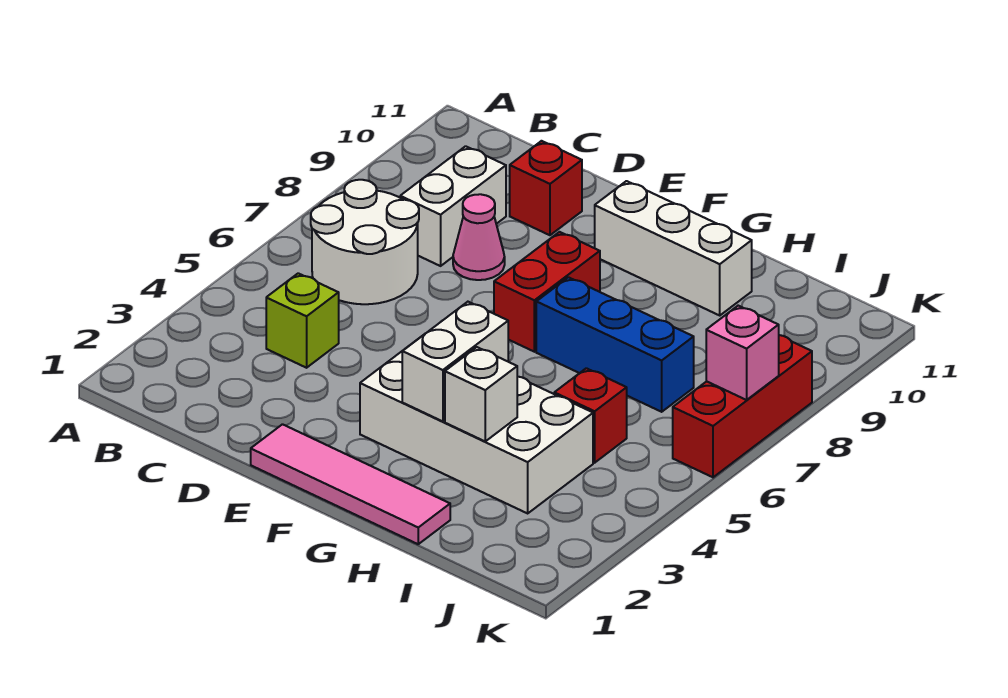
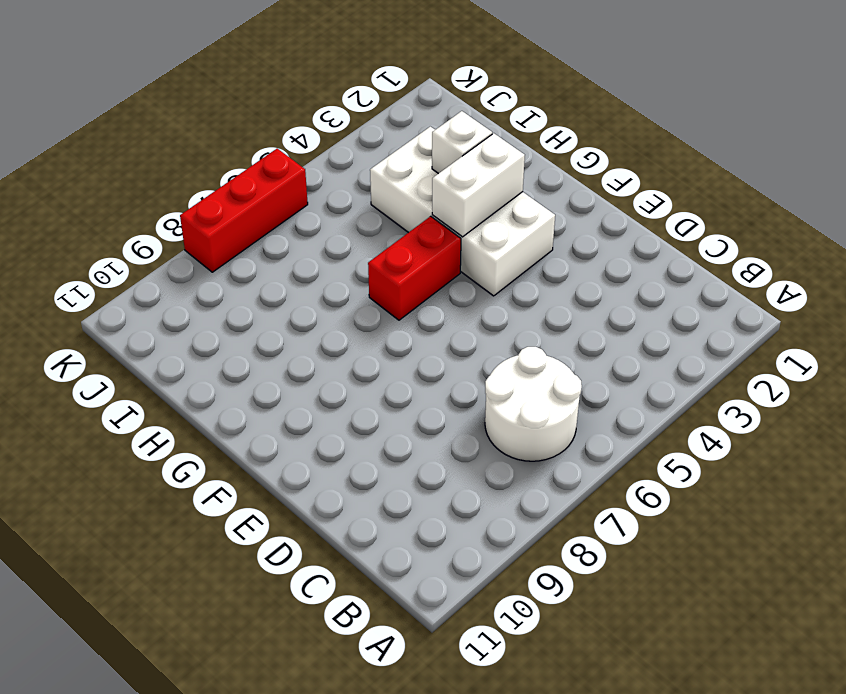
red 1x2 brick [368,216,461,320] -> red 1x2 brick moved to [494,232,600,352]
none -> lime 1x1 brick [266,273,339,368]
none -> white 1x2 brick [400,146,506,266]
none -> pink 1x1 cone [453,194,505,280]

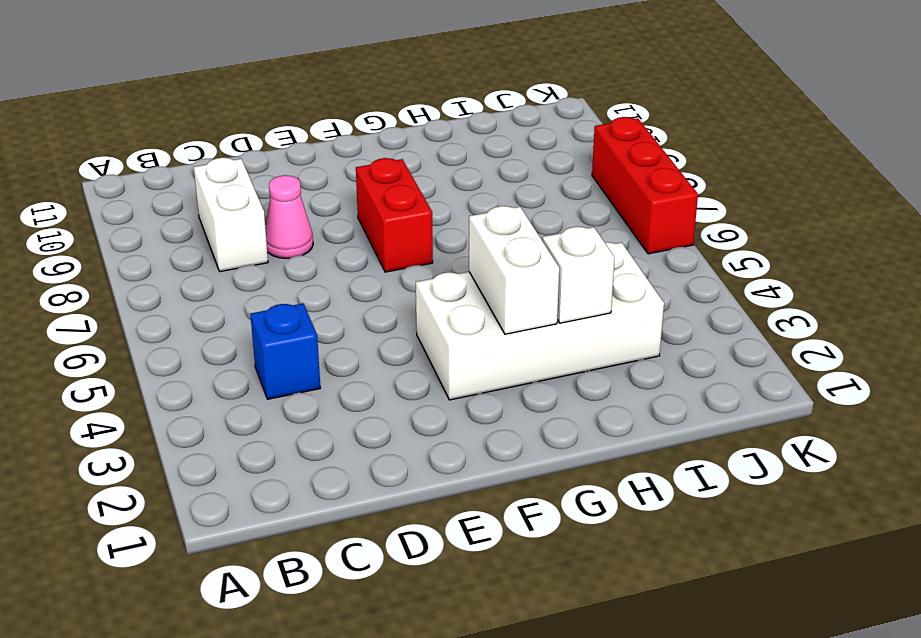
blue 1x1 brick [250,303,320,399] -> lime 1x1 brick [266,273,339,368]
none -> white 2x2 round brick [311,180,419,304]
none -> red 1x1 brick [510,141,582,235]
none -> pink 1x4 tile [251,424,450,544]

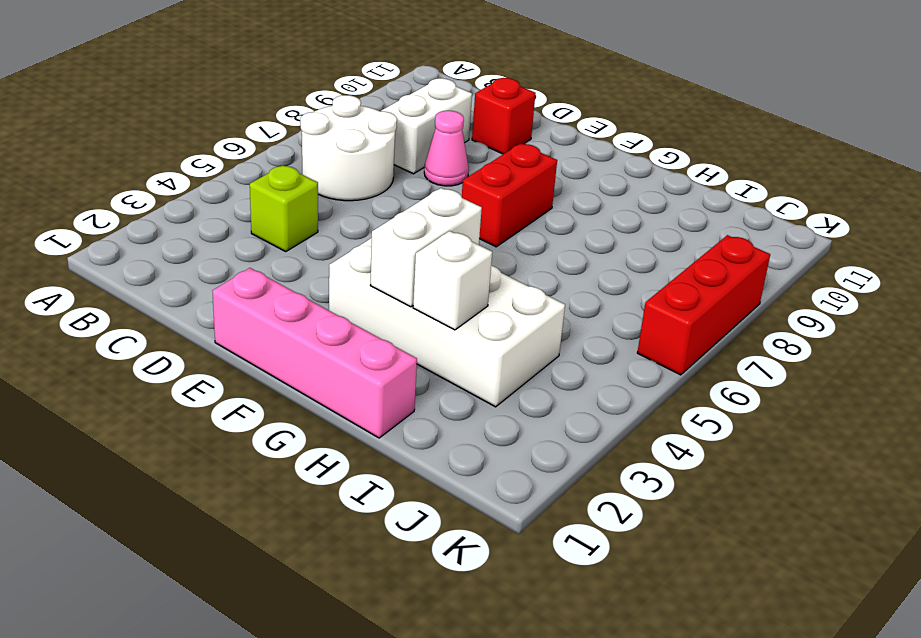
pink 1x4 brick [213,268,417,438] -> pink 1x4 tile [251,424,450,544]
none -> white 1x3 brick [595,181,752,315]
none -> blue 1x3 brick [536,277,694,412]
none -> red 1x1 brick [554,368,627,463]

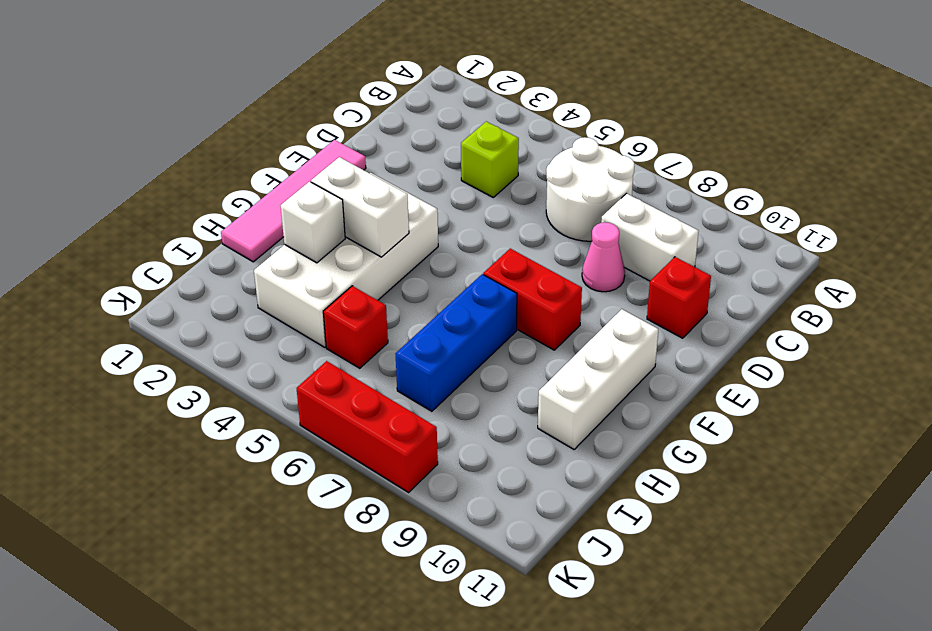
none -> pink 1x1 brick [706,306,779,400]

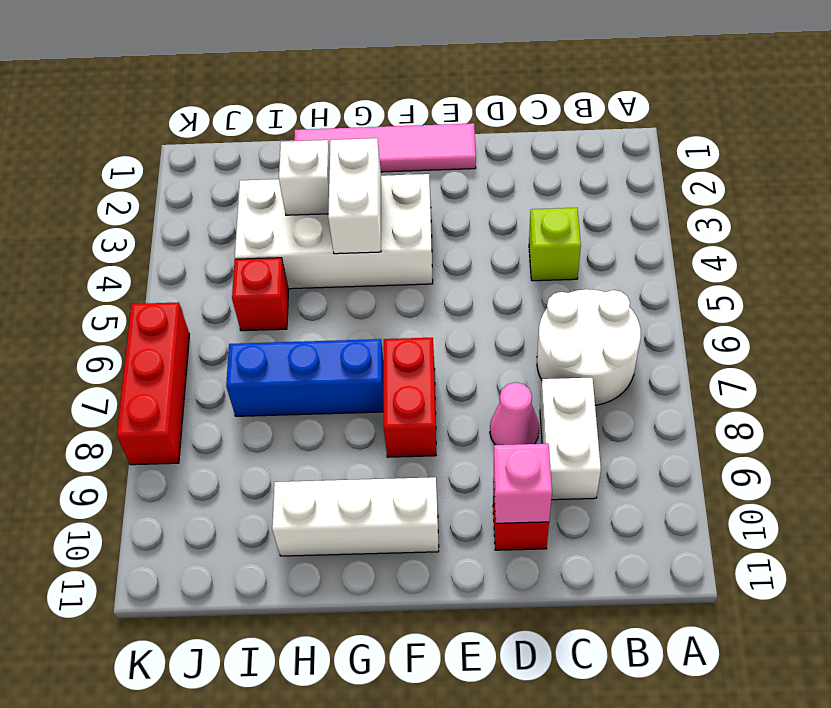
pink 1x1 brick [494,444,552,523] -> pink 1x1 brick moved to [706,306,779,400]

